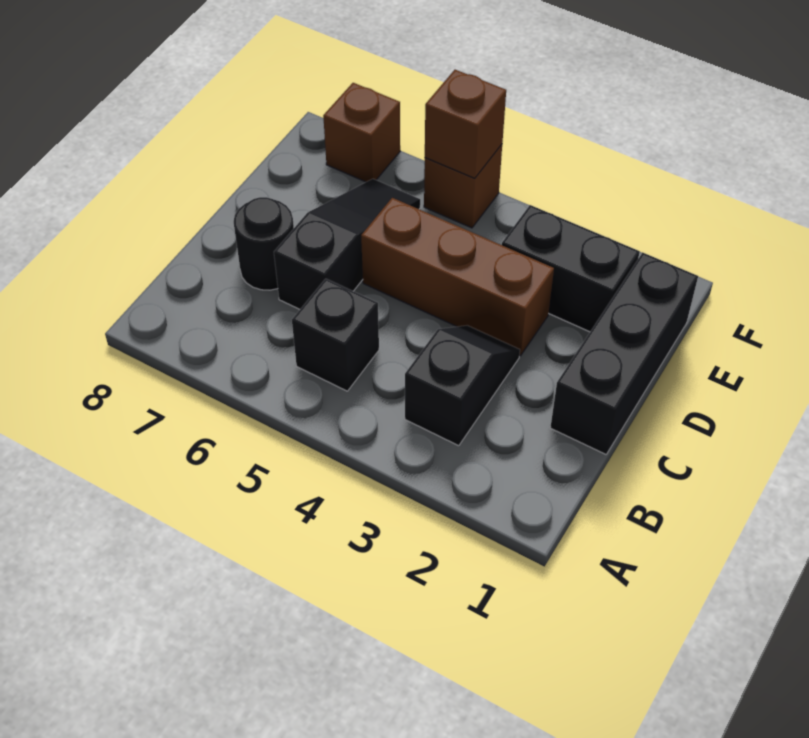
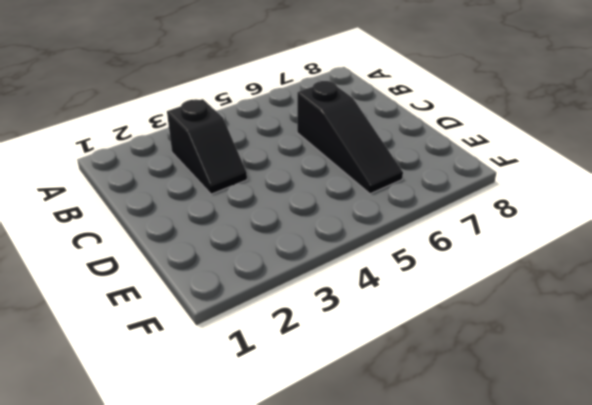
none -> black 1x1 brick [292,279,379,391]
none -> black 1x3 brick [550,252,698,454]

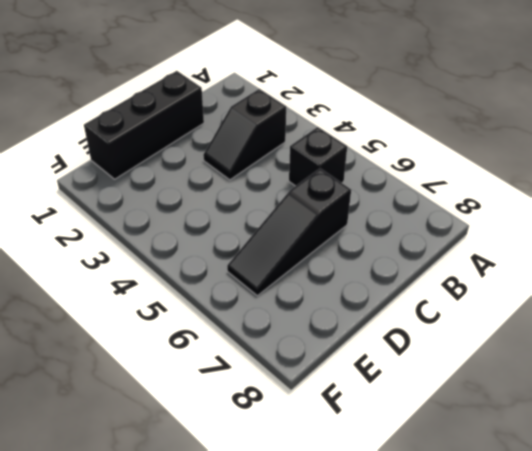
none -> black 1x1 round brick [234,197,294,290]
none -> brown 1x3 brick [361,198,554,356]

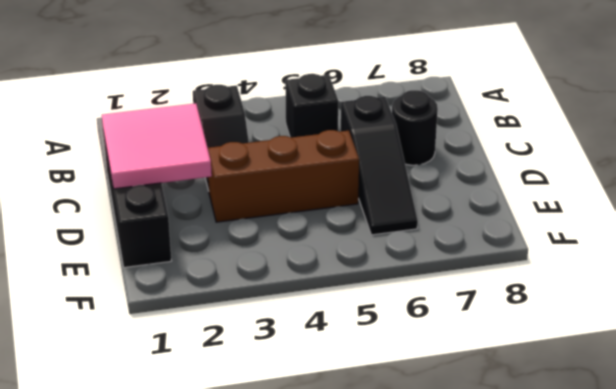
pink 2x2 tile [102,103,212,189] -> none
none -> black 1x2 brick [502,205,640,332]
none -> brown 1x1 brick [424,144,502,228]

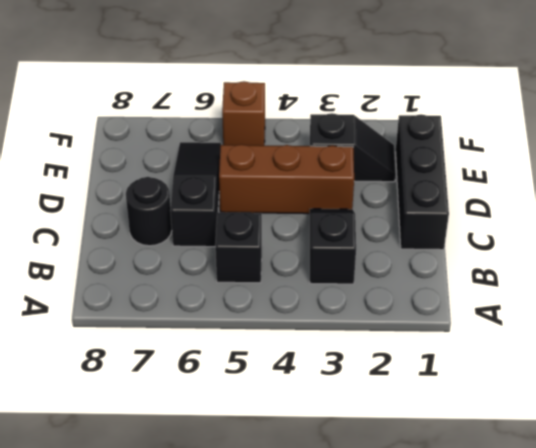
black 1x2 slope [310,113,396,182] -> black 1x2 brick [502,205,640,332]
none -> brown 1x1 brick [323,83,400,182]
none -> brown 1x1 brick [425,70,506,178]

